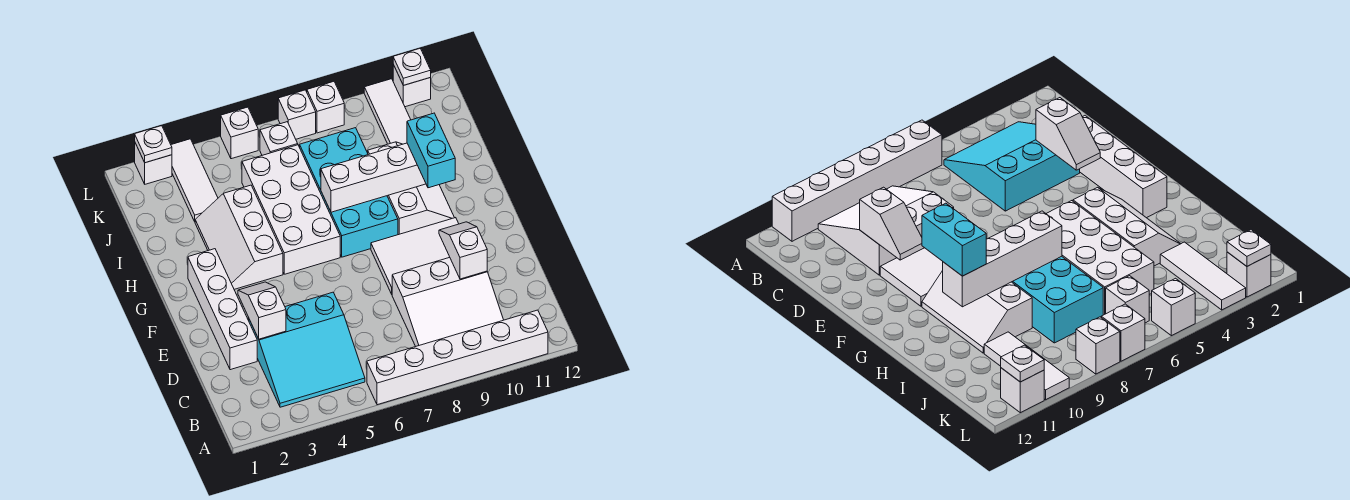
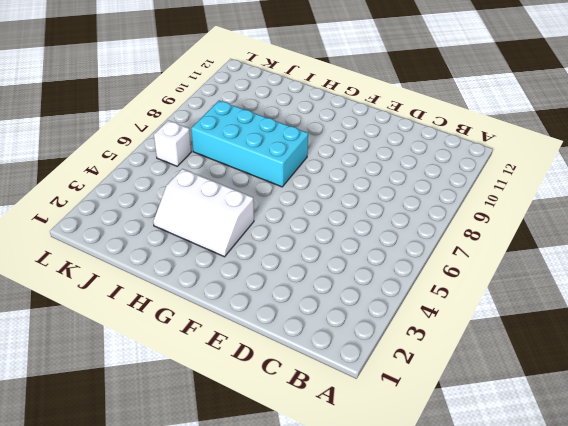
none -> white 1x6 brick [367,310,548,405]
none -> cyan 3x3 slope [249,292,365,407]
none -> white 3x3 slope [392,257,503,346]

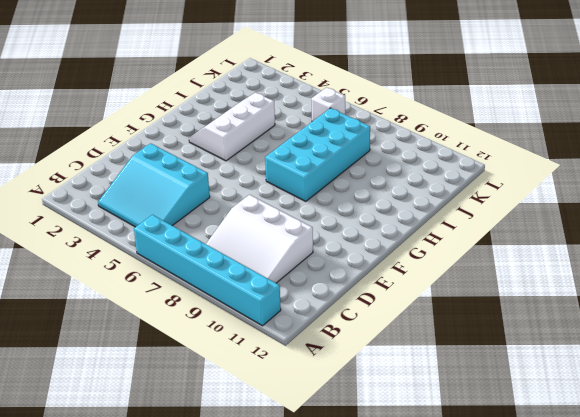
cyan 1x6 brick [134,215,281,326] -> white 1x6 brick [367,310,548,405]
none -> white 1x4 brick [188,249,257,370]
none -> white 2x3 tile [371,218,459,294]
none -> white 2x4 brick [242,145,340,274]

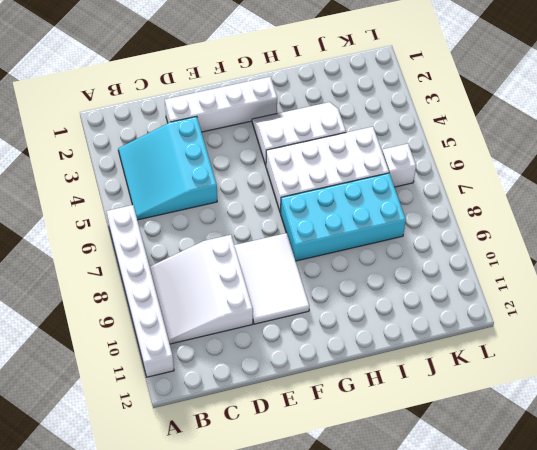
none -> white 2x3 slope [368,142,454,235]
none -> white 1x3 tile [171,139,218,221]
none -> white 1x3 tile [364,79,411,144]

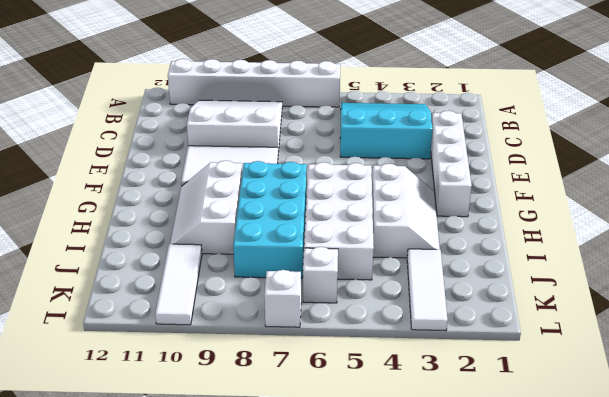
none -> white 1x1 brick [135,143,172,184]
none -> white 1x1 brick [221,107,258,159]
none -> white 1x1 brick [307,82,344,133]

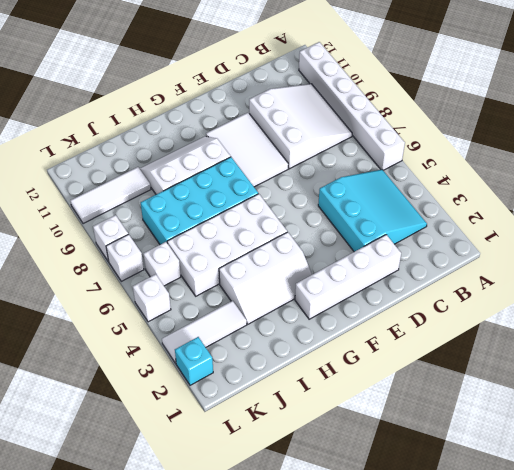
cyan 1x1 brick [175,337,213,385] -> white 1x1 brick [135,143,172,184]
none -> white 1x1 brick [393,65,431,107]
none -> white 1x2 slope [238,282,286,339]
none -> white 1x2 slope [439,222,487,279]

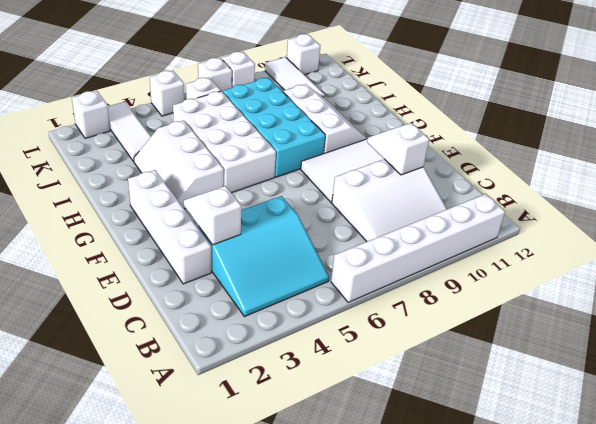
none -> white 1x4 brick [321,143,426,212]
none -> white 1x1 plate [135,126,172,163]
none -> white 1x1 plate [393,49,431,85]

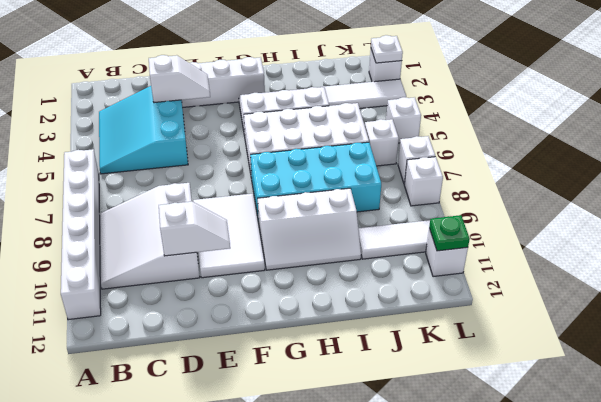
green 1x1 plate [429,215,470,251] -> white 1x1 plate [393,49,431,85]
none -> white 1x4 brick [321,143,426,212]
none -> cyan 1x2 brick [407,113,455,188]

